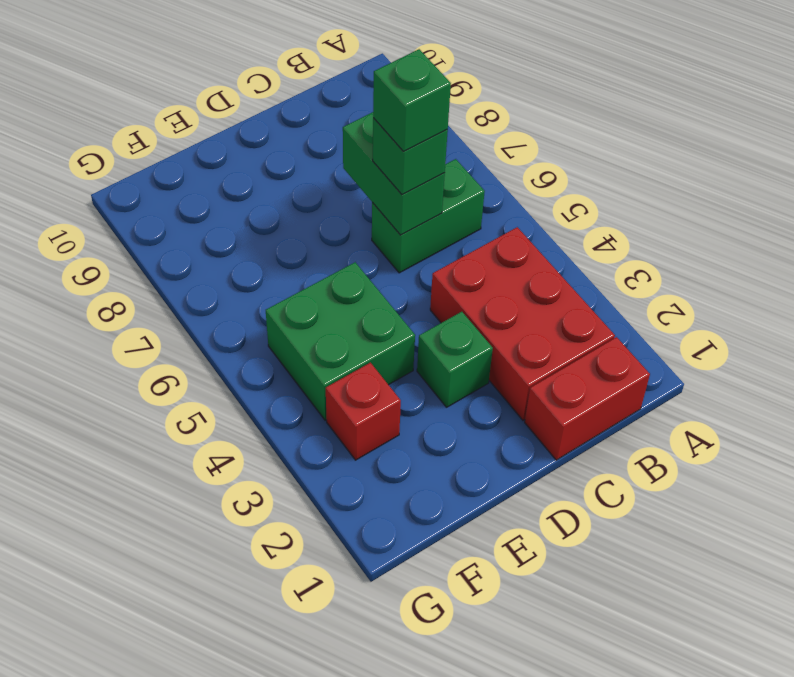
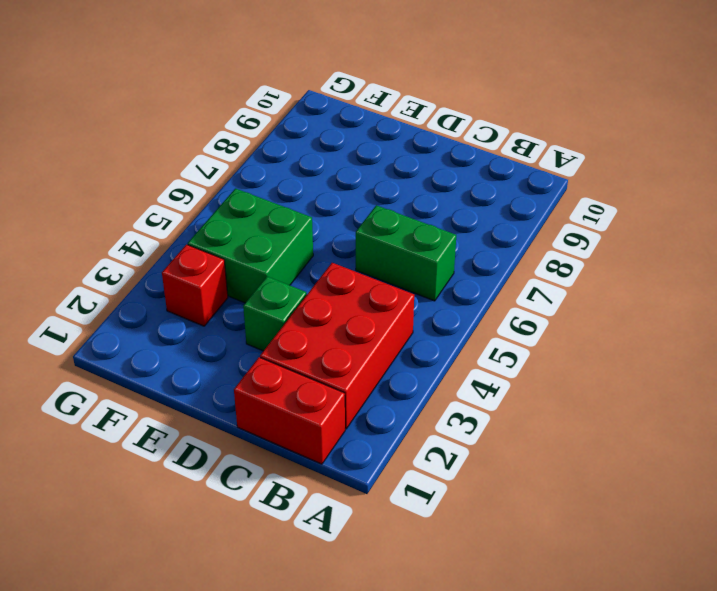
none -> green 1x2 brick [343,112,445,235]
none -> green 1x1 brick [373,118,448,194]

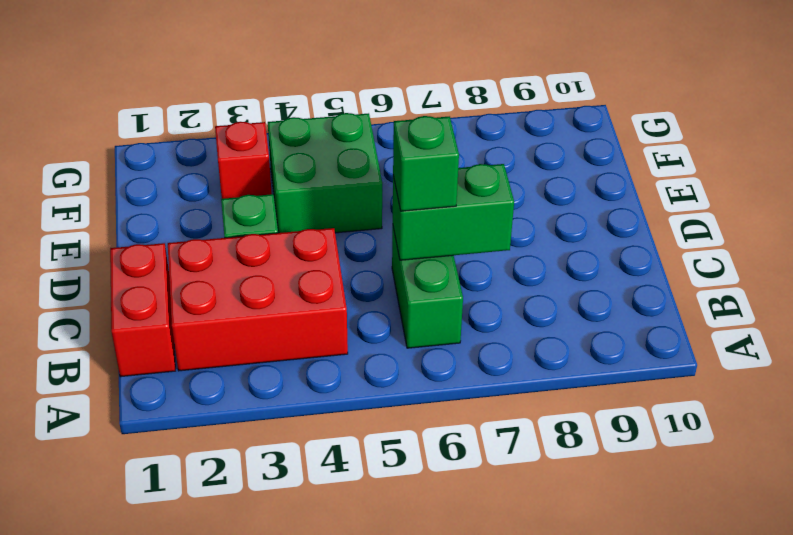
none -> green 1x1 brick [373,49,451,151]

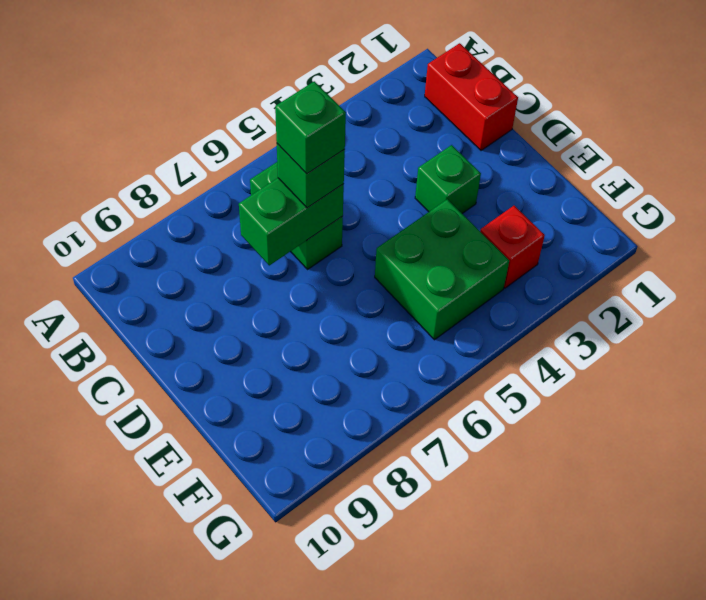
none -> red 2x3 brick [430,227,615,420]

